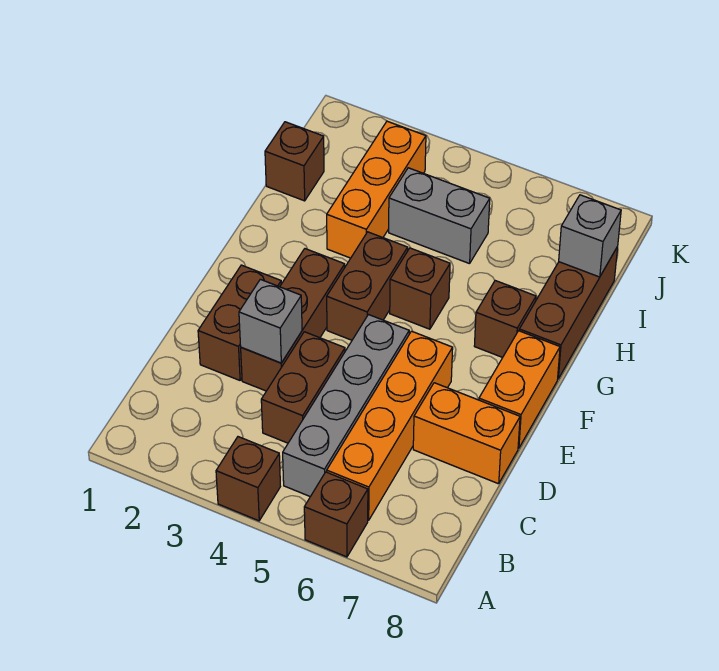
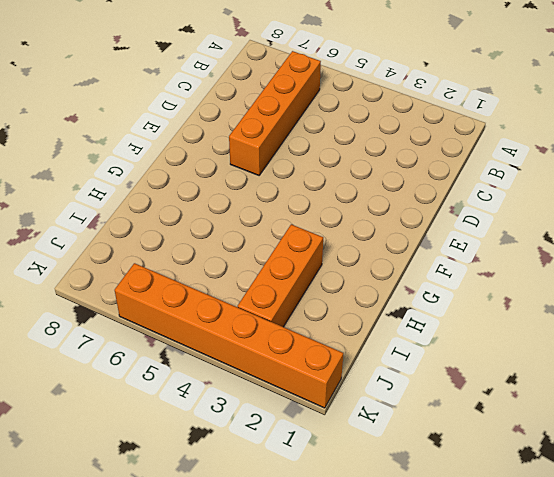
orange 1x6 brick [115,263,343,408] -> none
none -> brown 1x1 brick [216,437,280,521]
none -> brown 1x1 brick [304,472,368,557]
none -> grey 1x4 brick [283,315,409,497]

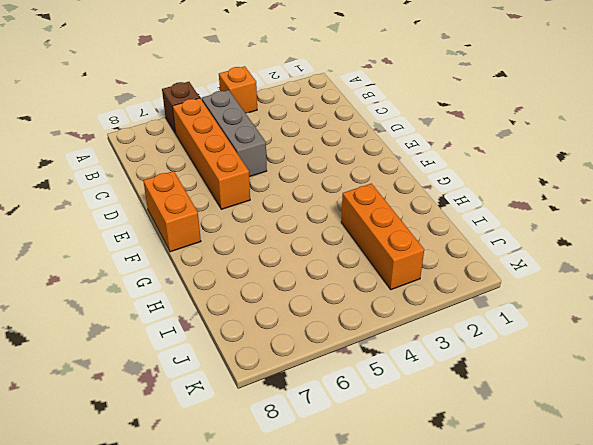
orange 1x1 brick [219,66,257,113] -> brown 1x1 brick [216,437,280,521]
grey 1x3 brick [202,90,267,177] -> grey 1x4 brick [283,315,409,497]
none -> brown 1x2 brick [261,332,345,443]
none -> brown 1x2 brick [198,265,281,380]
none -> brown 1x3 brick [241,249,345,391]

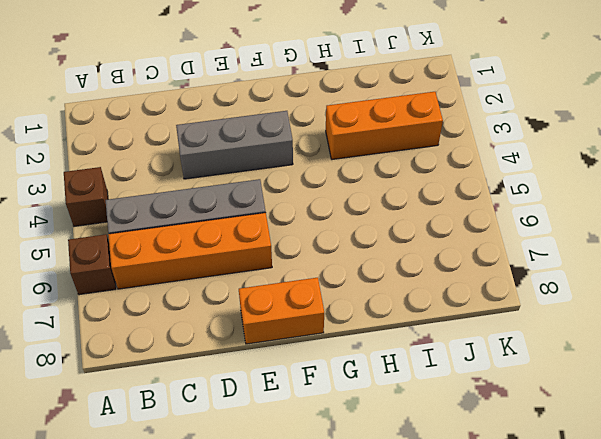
grey 1x3 brick [176,111,293,179] -> brown 1x3 brick [241,249,345,391]
none -> brown 1x2 brick [261,332,345,443]
none -> brown 1x2 brick [198,265,281,380]
none -> orange 1x2 brick [413,383,520,484]

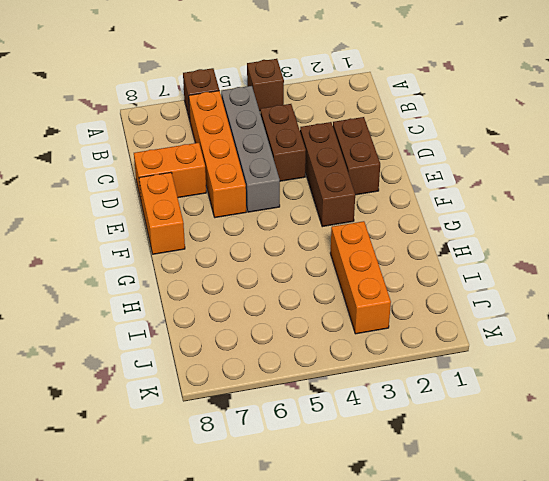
none -> brown 1x2 brick [327,232,408,340]
none -> brown 1x1 brick [390,248,450,329]
none -> brown 1x1 brick [474,281,536,358]

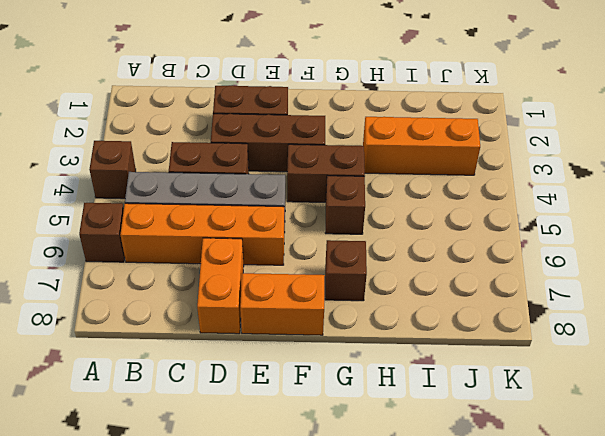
none -> brown 1x3 brick [519,247,618,379]
none -> brown 1x1 brick [265,122,324,201]
none -> grey 1x2 brick [389,168,490,264]

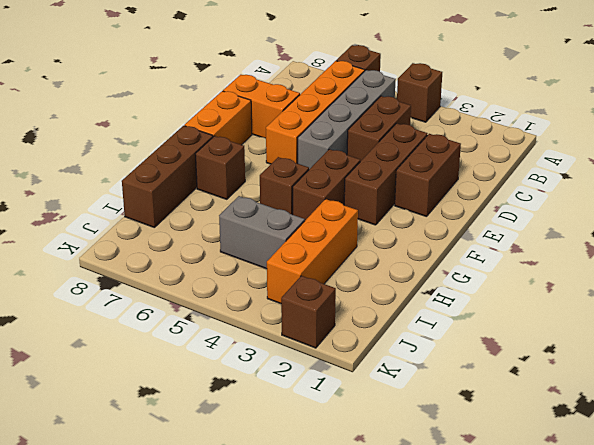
brown 1x1 brick [281,276,336,348] -> brown 1x1 brick moved to [265,122,324,201]
none -> grey 1x1 brick [239,279,302,363]
none -> grey 1x1 brick [559,195,621,277]

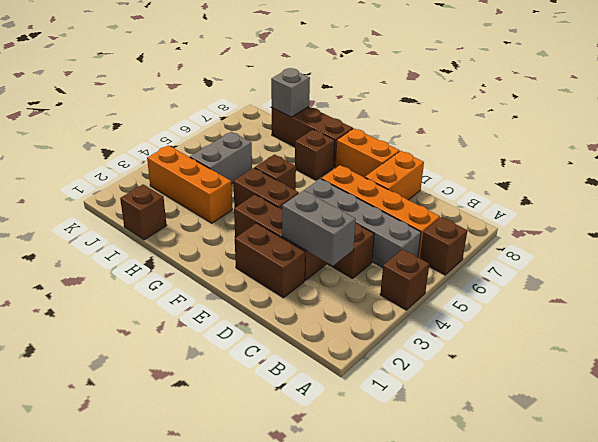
grey 1x2 brick [282,190,356,266] -> grey 1x1 brick [239,279,302,363]

